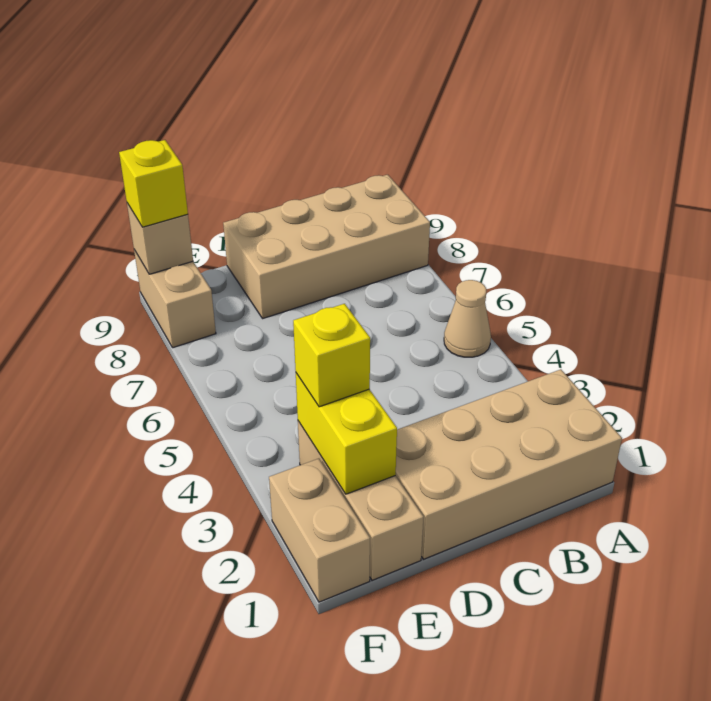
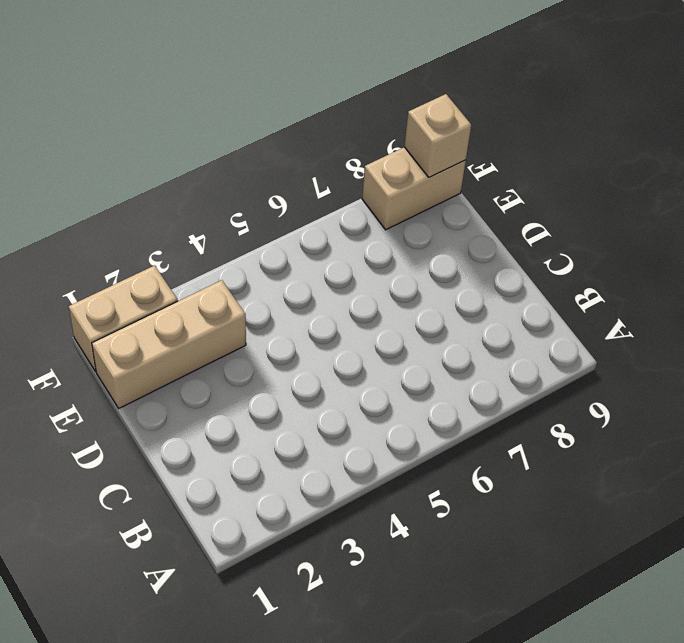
none -> tan 2x4 brick [395,369,622,559]
none -> tan 1x1 cone [444,280,491,357]

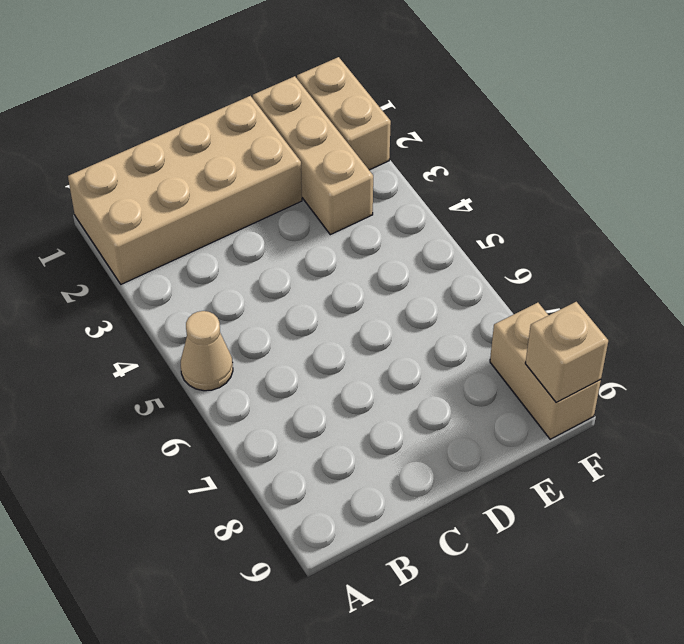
none -> tan 2x4 brick [223,175,430,318]
none -> yellow 1x2 brick [296,373,397,494]

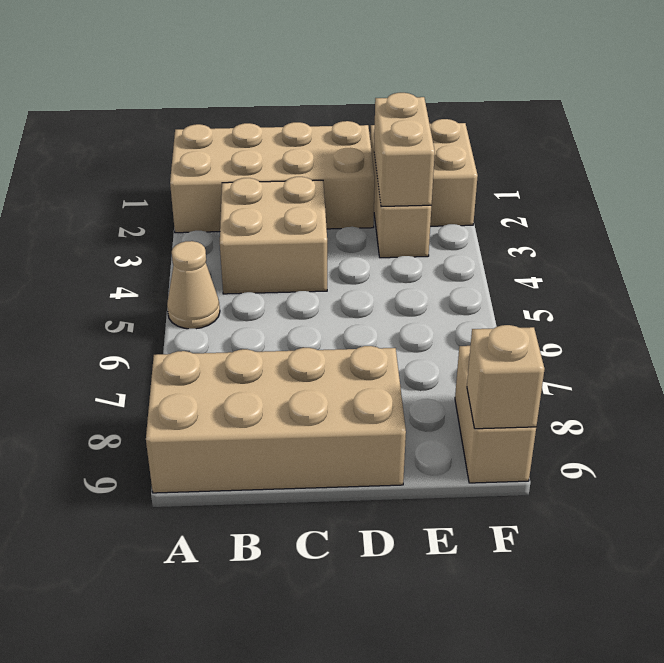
tan 2x2 brick [220,177,327,294] -> none
tan 1x2 brick [374,93,435,206] -> yellow 1x2 brick [296,373,397,494]
none -> yellow 1x1 brick [293,304,370,407]
none -> yellow 1x1 brick [119,140,188,227]

